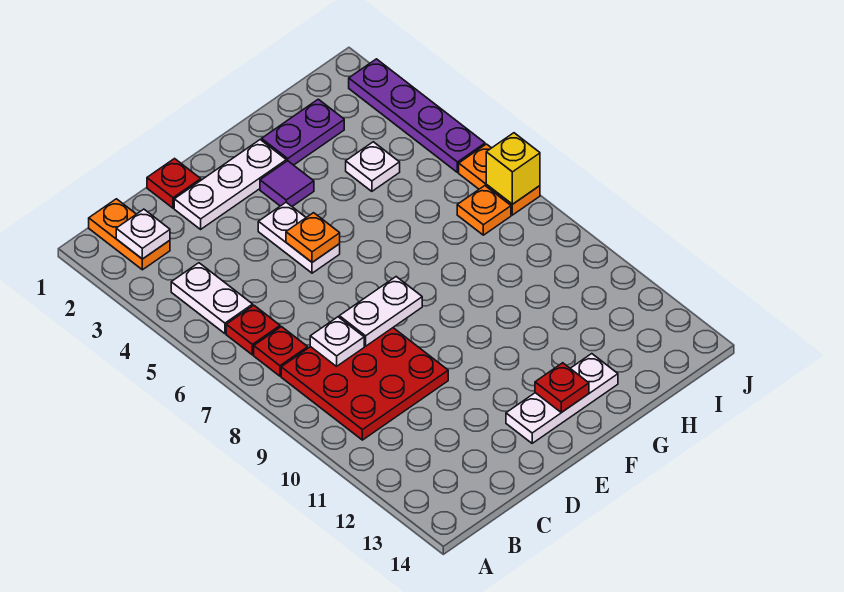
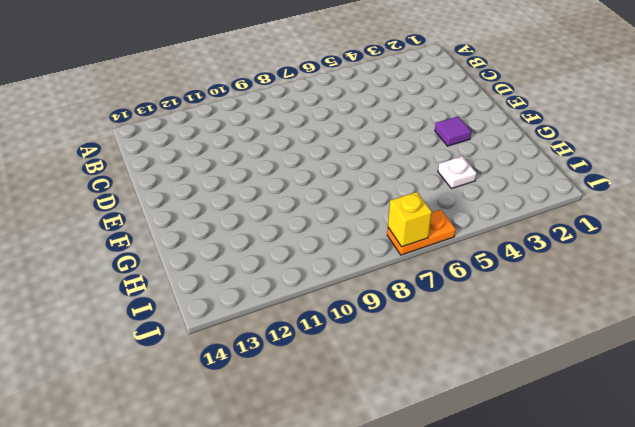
none -> orange 1x2 plate [89,199,170,270]
none -> white 1x2 plate [171,263,253,334]
none -> red 1x1 plate [226,305,280,355]

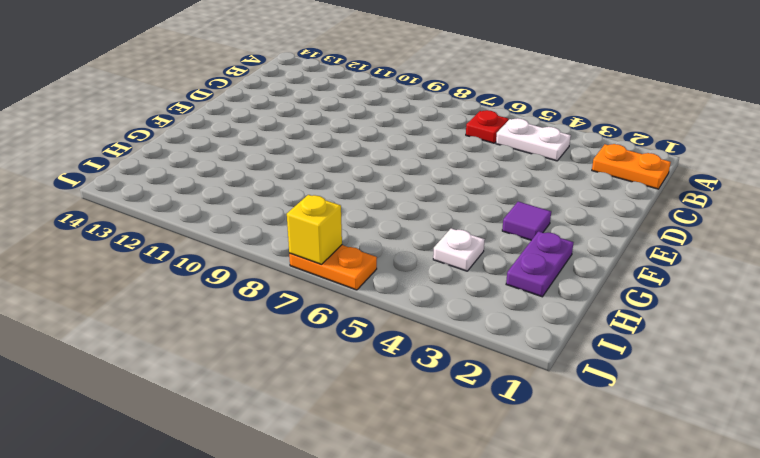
none -> red 1x1 plate [254,327,308,376]
none -> red 3x3 plate [281,328,448,440]
none -> red 1x1 plate [147,159,201,208]

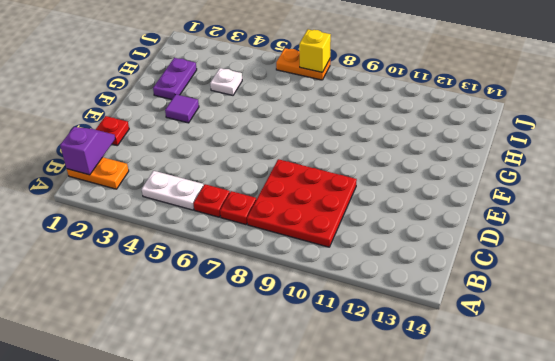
purple 1x2 slope [60,127,115,175] -> none
none -> white 1x3 plate [174,140,286,229]
none -> white 1x2 plate [258,202,340,273]
none -> white 1x3 plate [506,354,618,443]

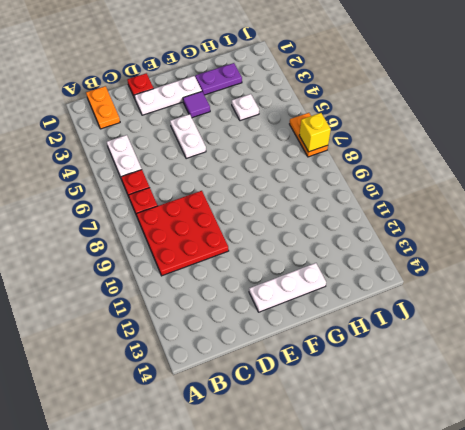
none -> orange 1x1 plate [457,186,511,235]
none -> purple 1x4 plate [349,59,485,172]
none -> white 1x1 plate [116,209,170,259]

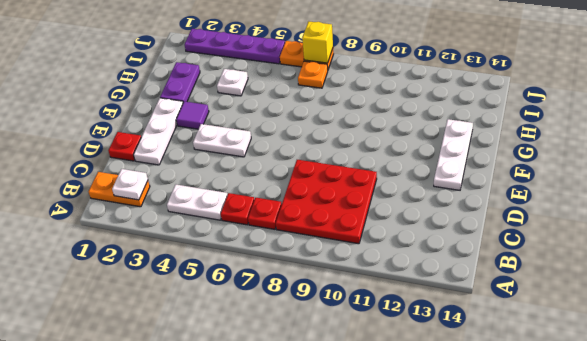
none -> white 1x1 plate [310,317,364,366]
none -> white 1x2 plate [339,277,422,346]
none -> orange 1x1 plate [286,213,340,262]

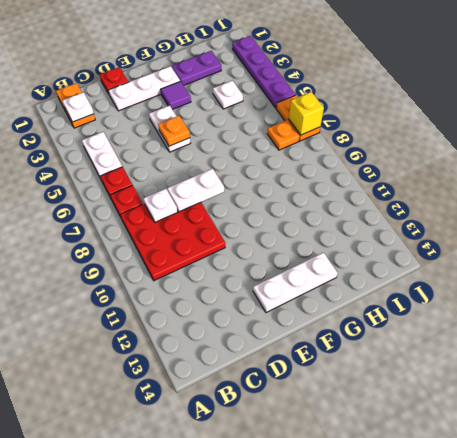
none -> red 1x1 plate [535,363,589,412]

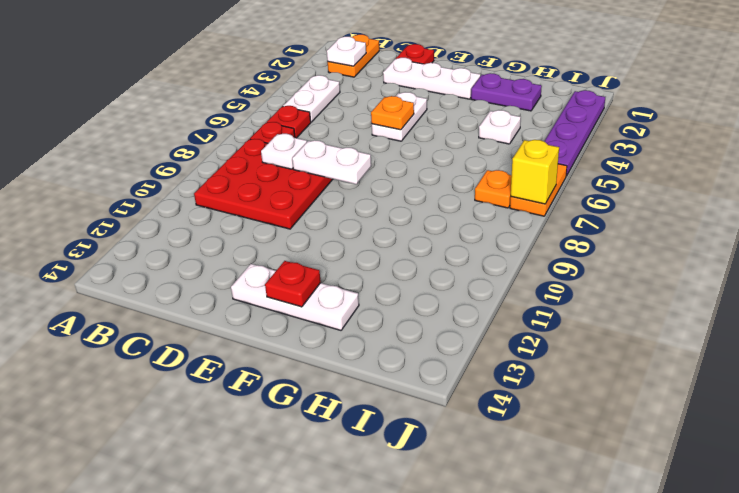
none -> purple 1x1 tile [260,161,314,206]

